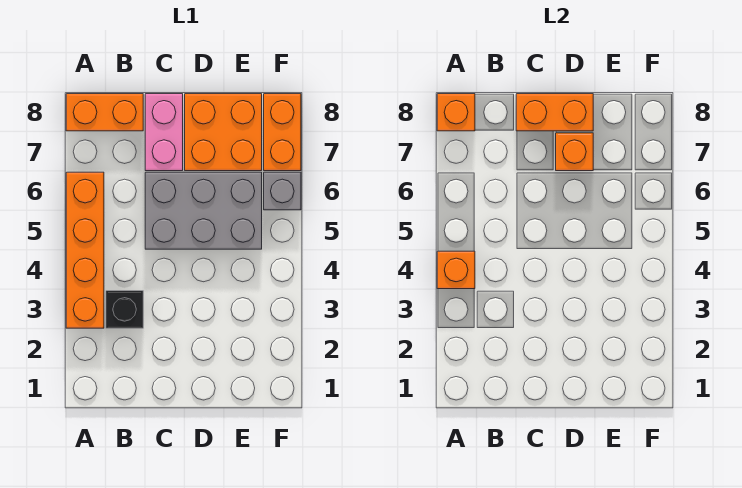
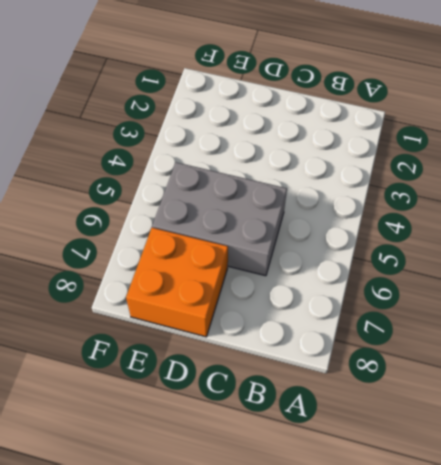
none -> orange 1x4 brick [66,172,104,328]
none -> orange 1x2 brick [66,94,143,131]
none -> black 1x1 brick [106,291,143,328]

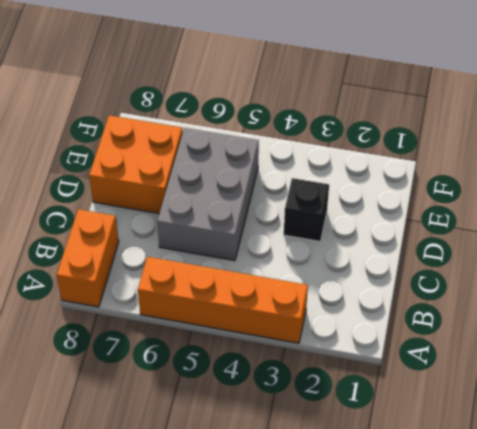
black 1x1 brick [284,178,329,241] -> black 1x1 brick moved to [106,291,143,328]
none -> pink 1x2 brick [145,94,183,171]
none -> grey 1x1 brick [264,172,301,210]
none -> orange 1x2 brick [264,94,301,171]

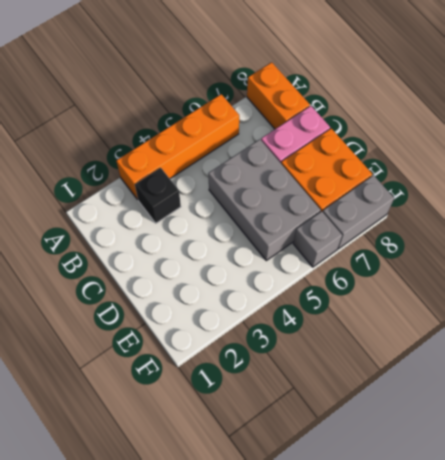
grey 1x2 brick [323,175,394,249] -> orange 1x2 brick [264,94,301,171]
none -> orange 1x1 brick [437,251,475,289]
none -> orange 1x1 brick [437,94,475,131]
none -> orange 1x2 brick [516,94,593,131]

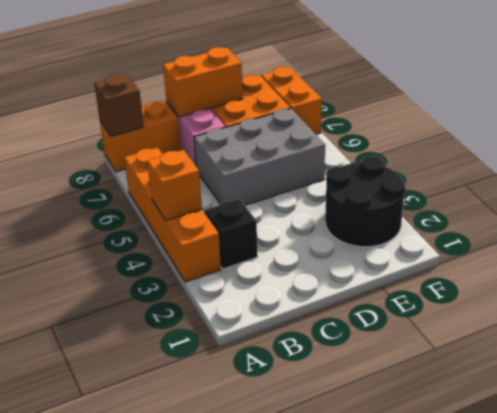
brown 1x1 brick [94,74,144,136] -> orange 1x1 brick [437,94,475,131]
black 2x2 round brick [325,156,406,247] -> none
none -> grey 1x1 brick [264,172,301,210]
none -> orange 1x1 brick [556,133,593,171]

